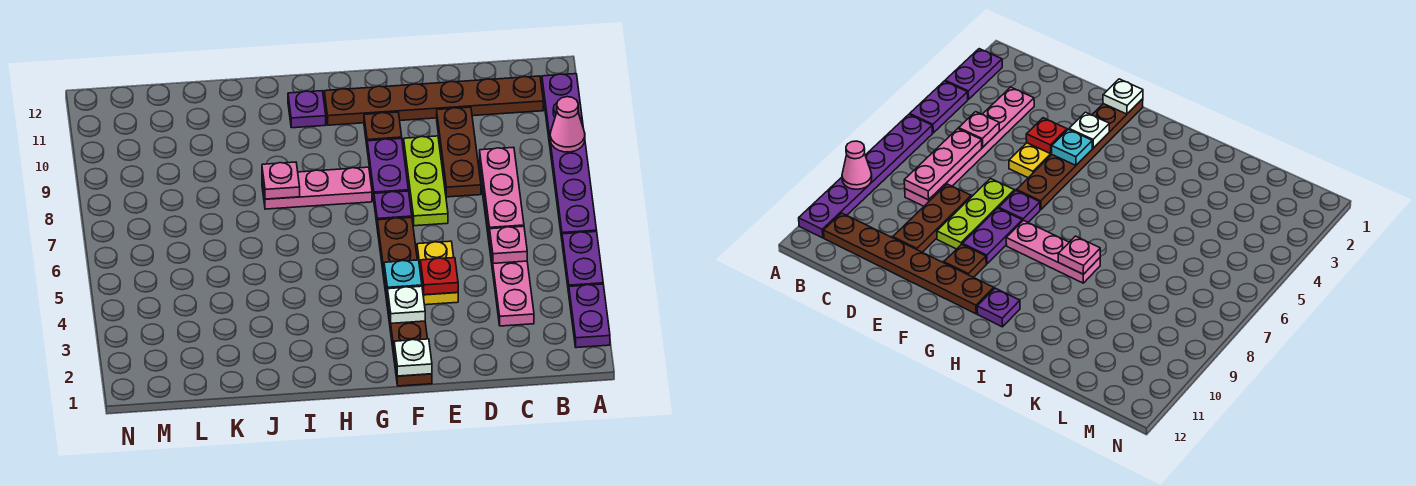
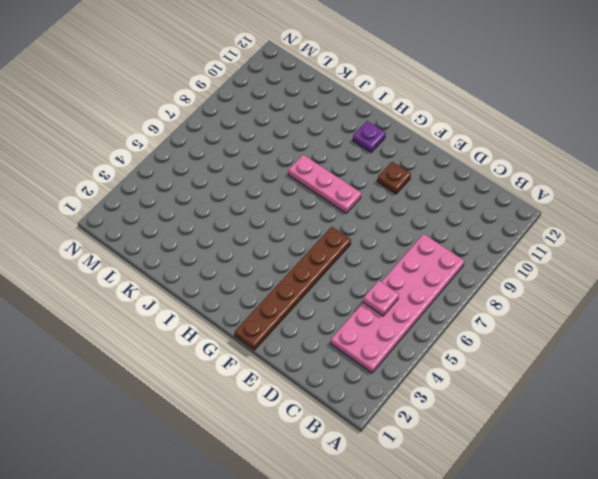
pink 2x6 plate [331,234,465,373] -> pink 1x6 plate [480,167,534,326]
none -> purple 1x2 plate [569,284,610,348]
none -> purple 1x2 plate [562,232,603,293]
none -> purple 1x6 plate [542,74,597,238]

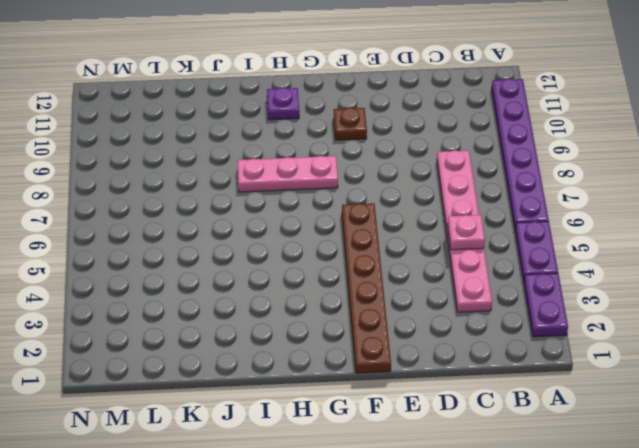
none -> brown 1x6 plate [324,76,543,125]
none -> brown 1x3 plate [437,107,481,197]
none -> yellow 1x2 plate [417,241,458,305]

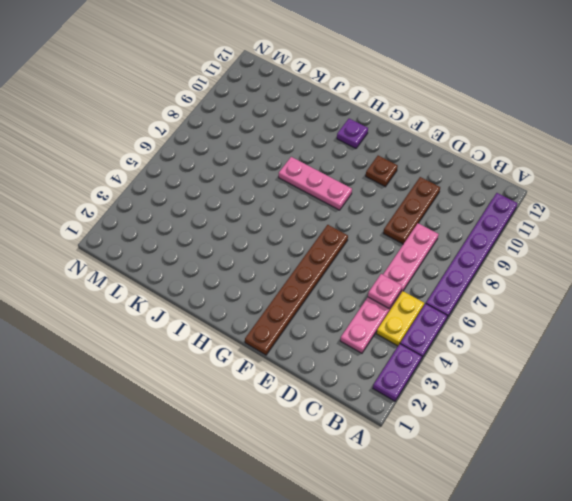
yellow 1x2 plate [377,291,424,346] -> yellow 1x2 plate moved to [417,241,458,305]
none -> brown 1x6 plate [324,76,543,125]
none -> lime 1x3 plate [404,136,448,226]
none -> purple 1x1 plate [374,191,412,222]

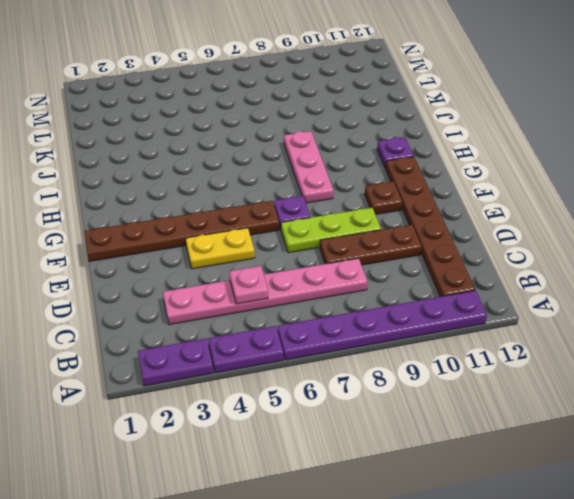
none -> purple 1x2 plate [367,138,408,199]
none -> pink 1x1 cone [550,97,585,152]
none -> pink 1x3 plate [480,147,524,237]

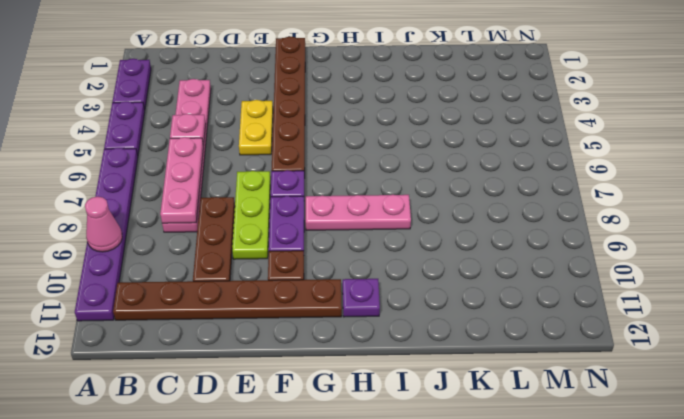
none -> red 1x1 plate [420,258,458,295]
none -> white 1x1 plate [394,339,432,376]
none -> white 1x1 plate [388,286,425,323]

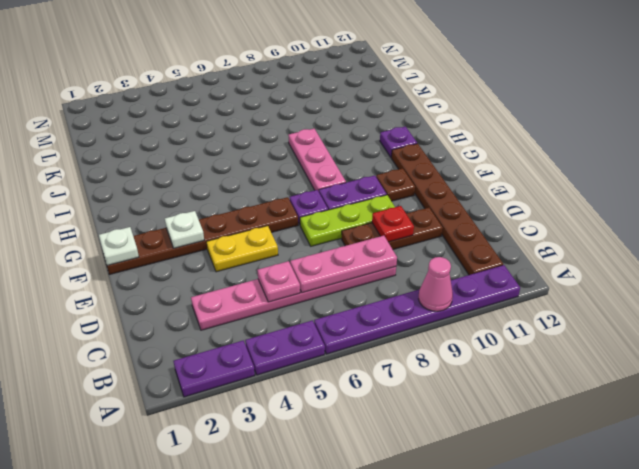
red 1x1 plate [372,206,414,242] -> red 1x1 plate moved to [420,258,458,295]
none -> cyan 1x1 plate [384,260,422,297]
none -> pink 1x1 plate [262,162,300,199]

